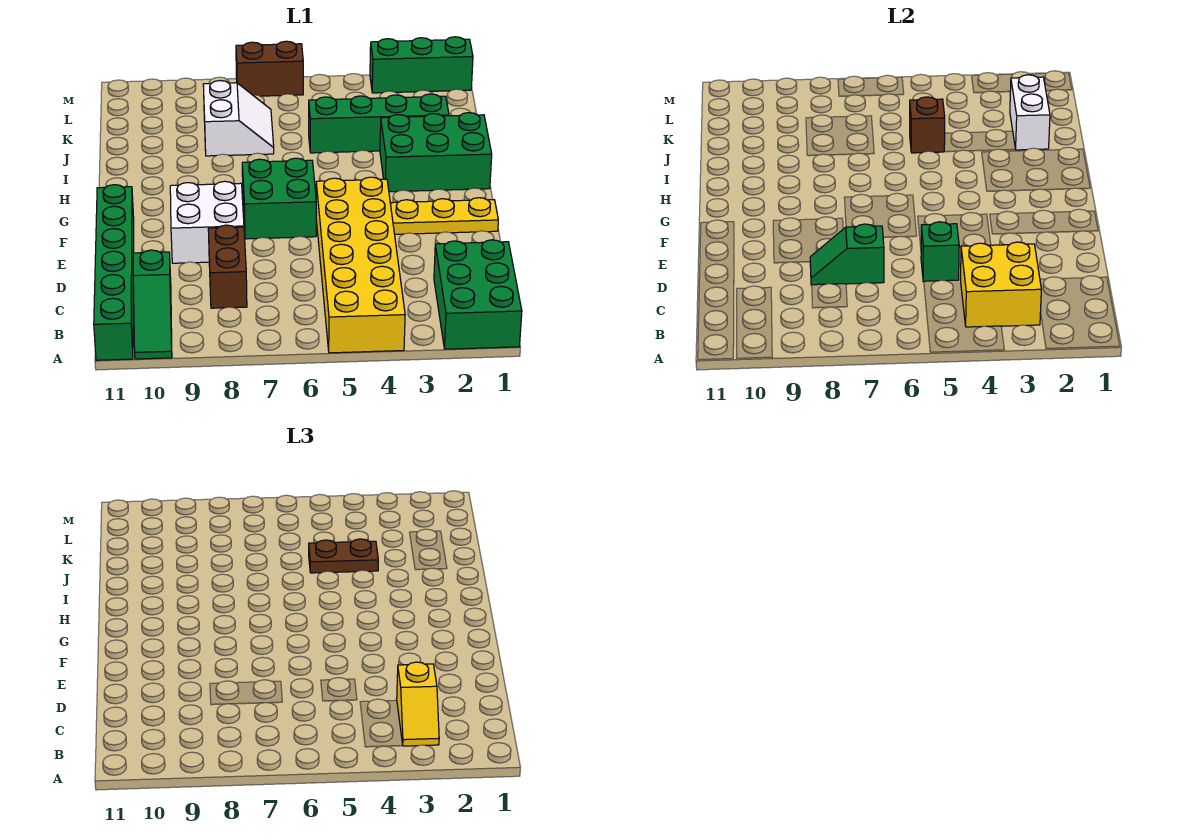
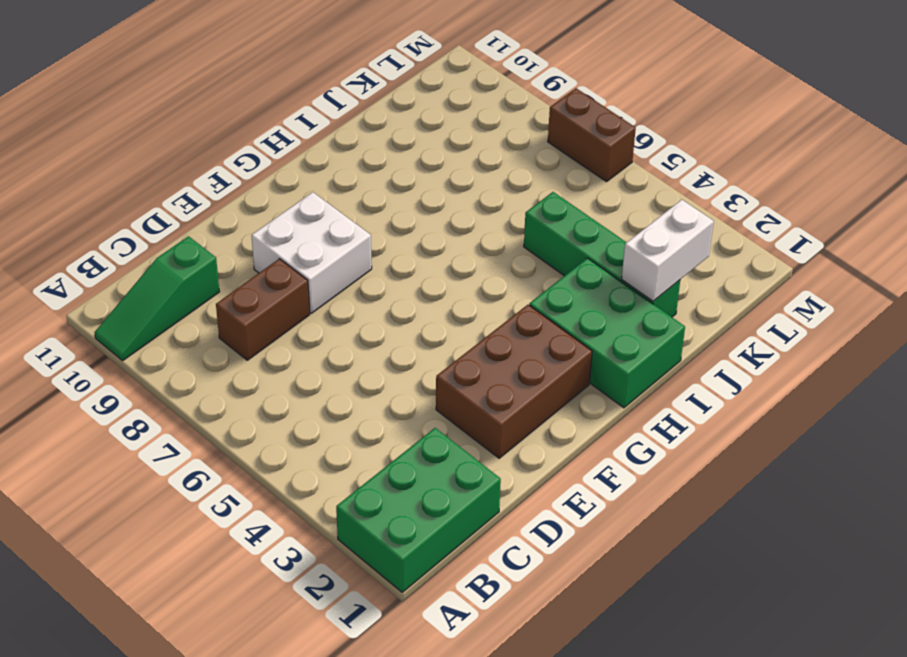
brown 2x3 brick [436,305,592,458] -> yellow 1x3 plate [390,198,498,234]
none -> yellow 2x6 brick [316,177,405,353]
none -> green 1x6 brick [94,185,134,360]
none -> green 2x2 brick [242,158,316,239]

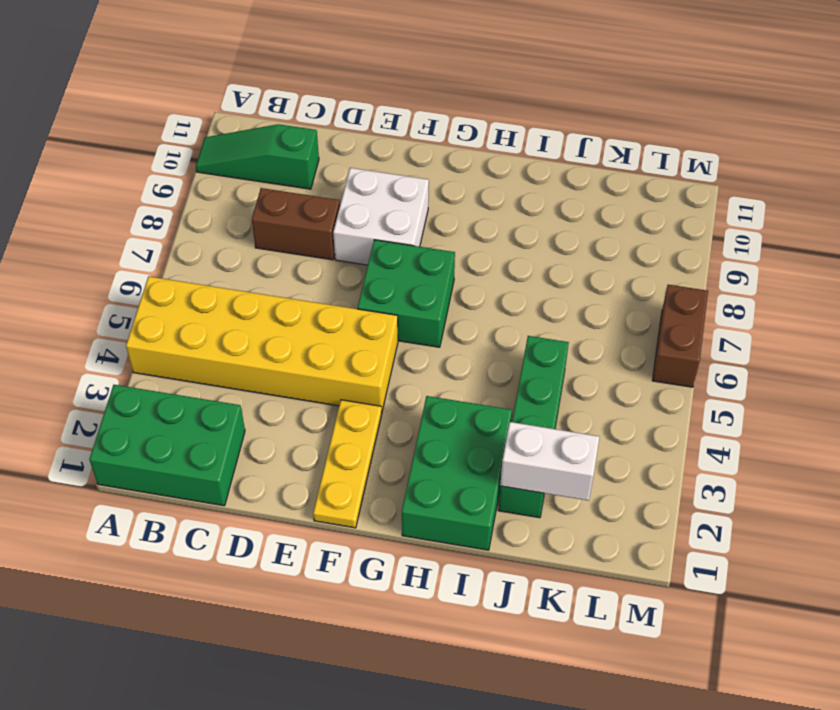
none -> green 1x6 brick [94,185,134,360]
none -> white 2x2 slope [203,81,274,156]
none -> green 1x3 brick [370,37,473,93]

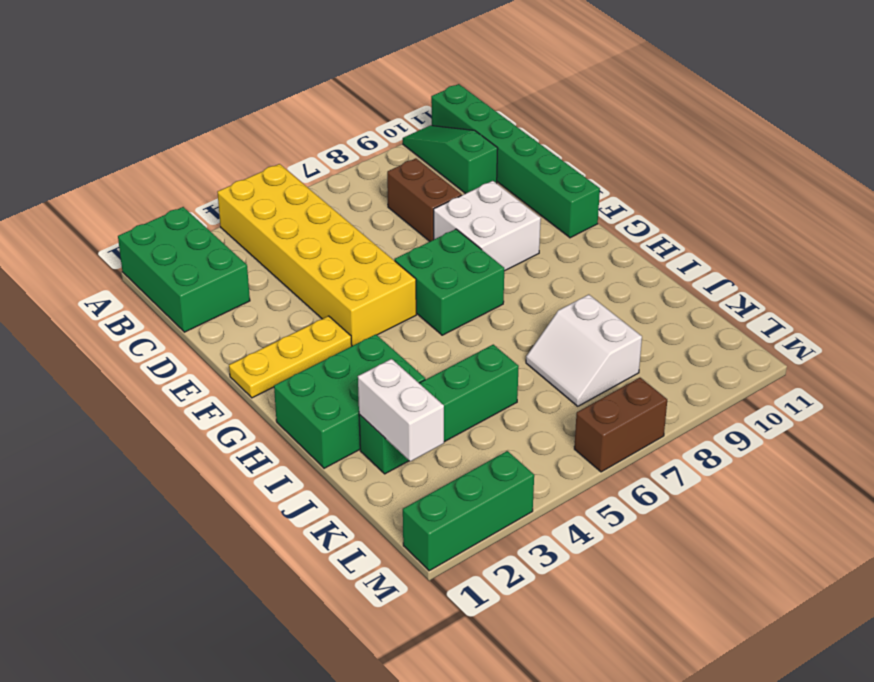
none -> yellow 2x2 brick [961,242,1041,327]
none -> green 1x1 brick [921,222,959,282]
none -> green 1x2 slope [810,224,884,285]

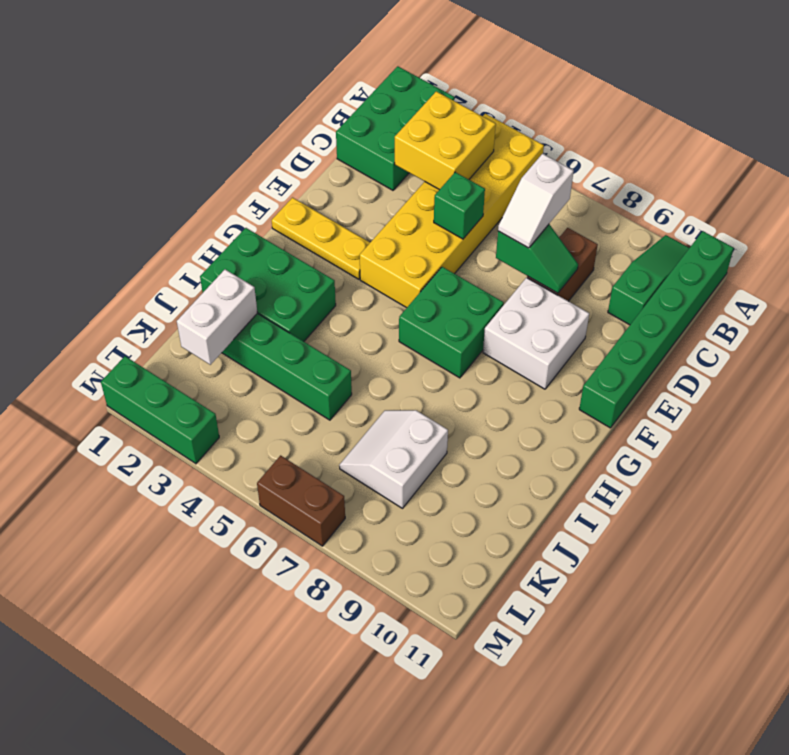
white 1x2 slope [498,154,574,248] -> none
none -> brown 1x1 brick [910,97,945,153]
none -> yellow 1x2 slope [397,662,439,746]
none -> brown 1x2 plate [309,539,378,573]

